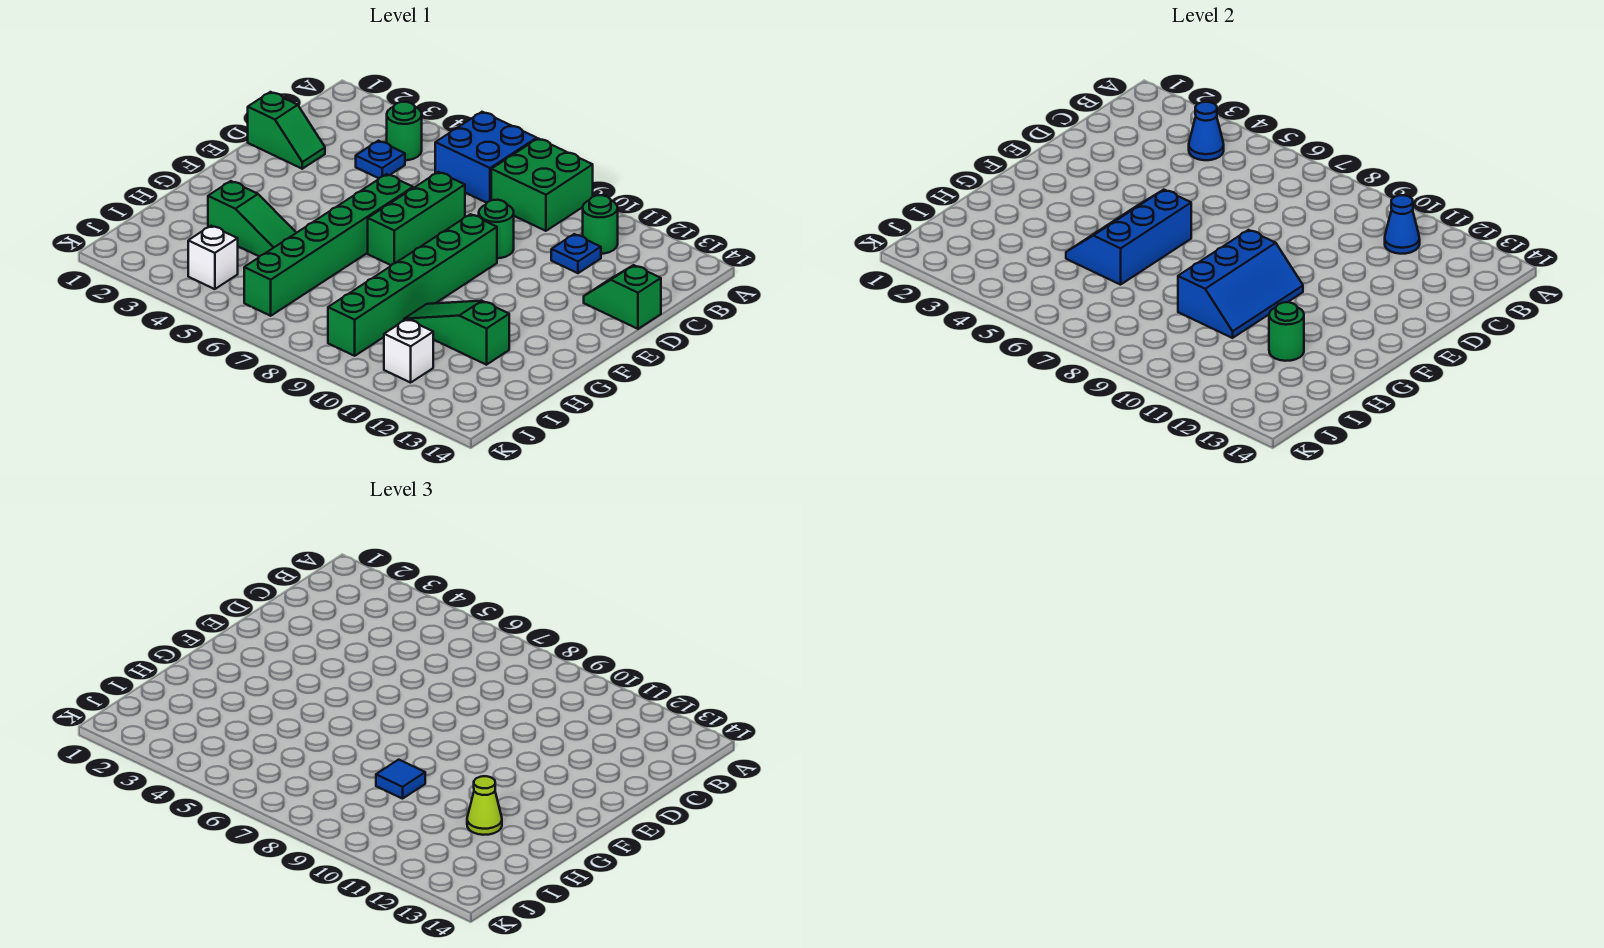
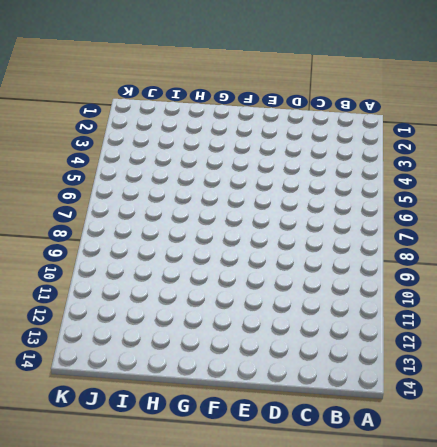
none -> blue 2x2 brick [435,112,537,203]
none -> green 2x2 brick [491,139,593,231]
none -> green 1x1 round brick [387,102,422,160]

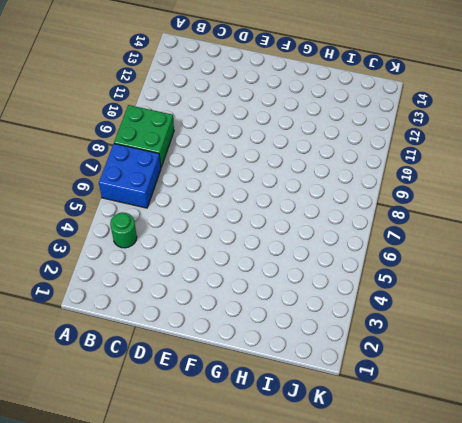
none -> green 1x1 round brick [583,195,618,254]
none -> blue 1x1 plate [356,141,405,178]
none -> blue 1x1 plate [551,234,601,273]

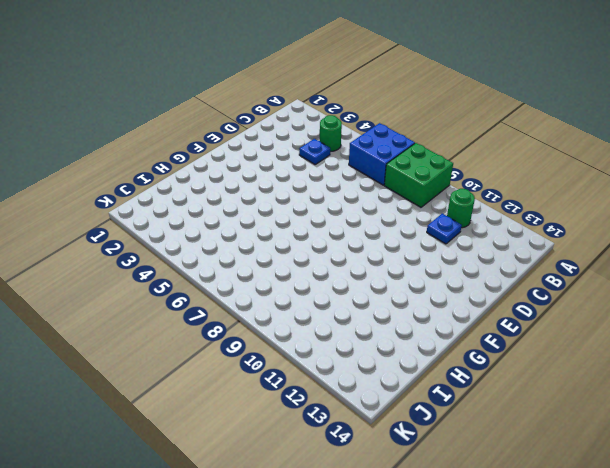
none -> green 1x2 slope [248,92,325,169]
none -> green 1x3 brick [368,172,465,265]
none -> green 1x1 round brick [479,200,514,258]

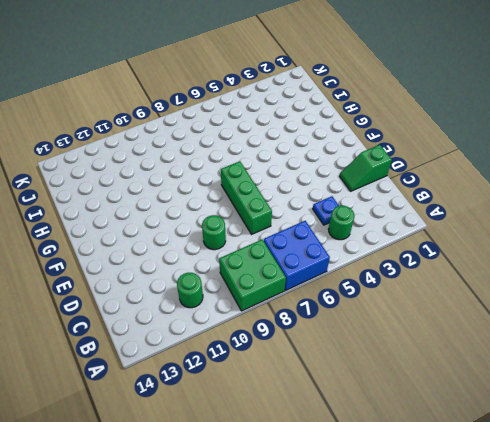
none -> blue 1x1 plate [551,234,601,273]
none -> green 1x2 slope [584,265,661,329]
none -> green 1x6 brick [244,174,413,316]

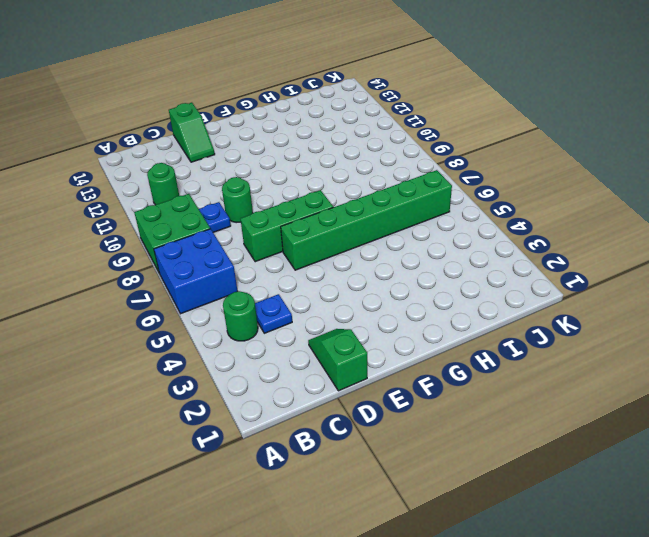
blue 1x1 plate [199,202,231,232] -> blue 1x1 plate moved to [551,234,601,273]
none -> green 1x6 brick [328,214,497,356]
none -> green 1x3 slope [208,181,296,257]
none -> green 1x3 slope [404,301,509,365]

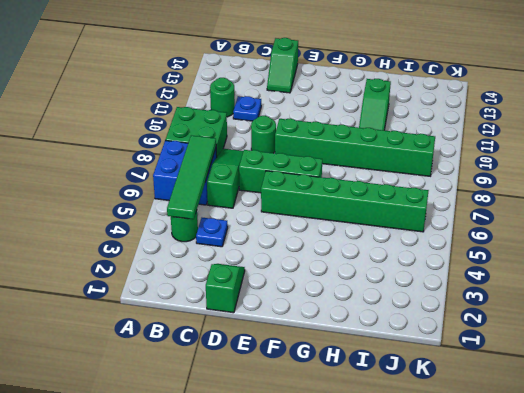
green 1x4 tile [167,135,216,219] -> blue 1x1 cone [1189,102,1224,160]
green 1x3 slope [207,149,243,208] -> green 1x3 slope moved to [208,181,296,257]
none -> white 1x1 brick [188,226,238,289]
none -> white 1x1 brick [384,319,433,383]
none -> blue 1x1 cone [1385,195,1420,254]

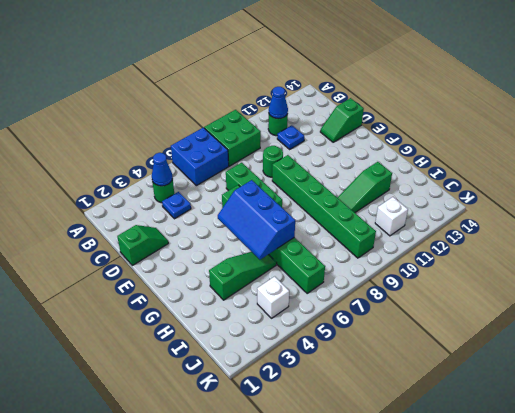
none -> blue 2x3 slope [1178,230,1303,338]
none -> green 1x1 round brick [1269,302,1304,361]
none -> blue 1x1 tile [376,760,425,799]

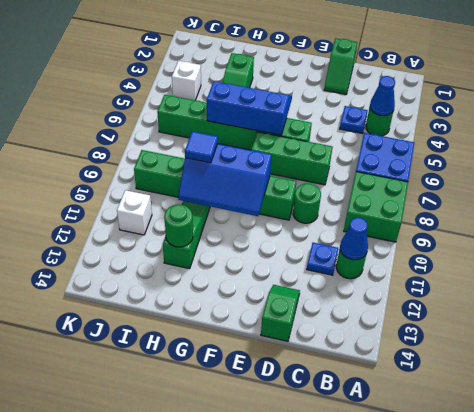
none -> lime 1x1 cone [467,776,502,835]

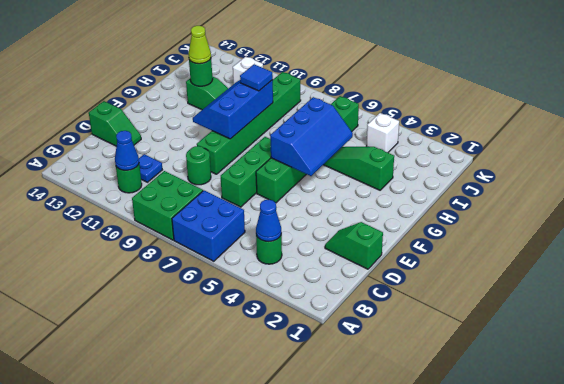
none -> blue 1x1 plate [356,141,405,178]

